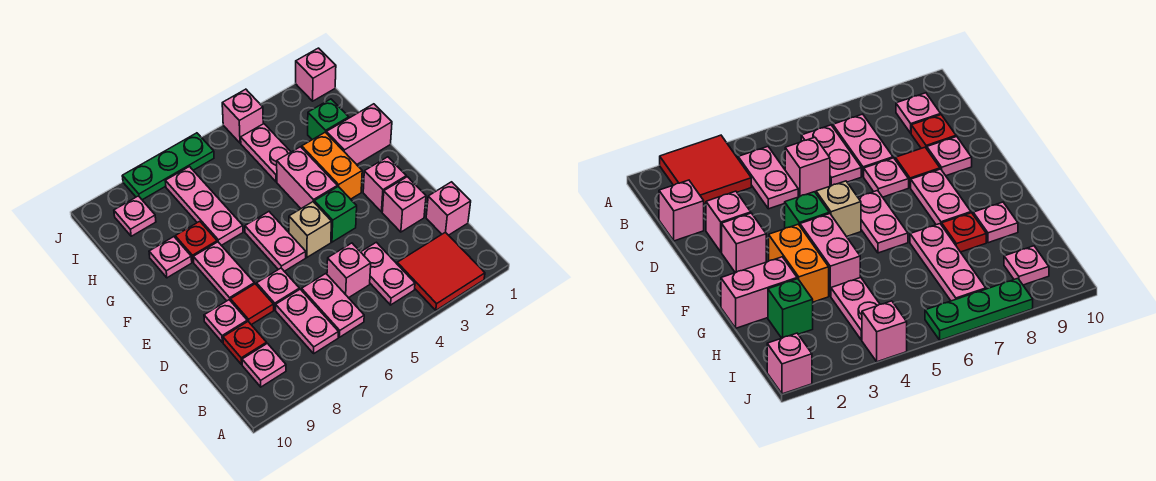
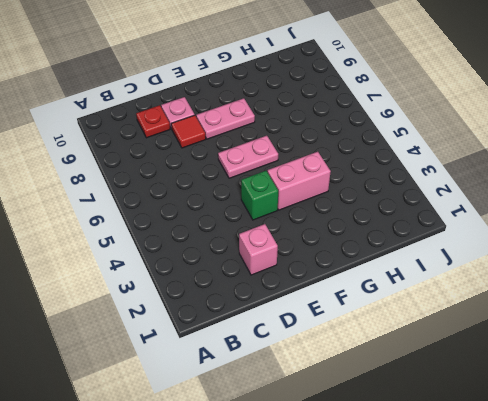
none -> red 2x2 tile [397,232,485,310]
none -> pink 1x2 plate [361,242,415,305]
none -> pink 1x2 plate [302,274,364,337]

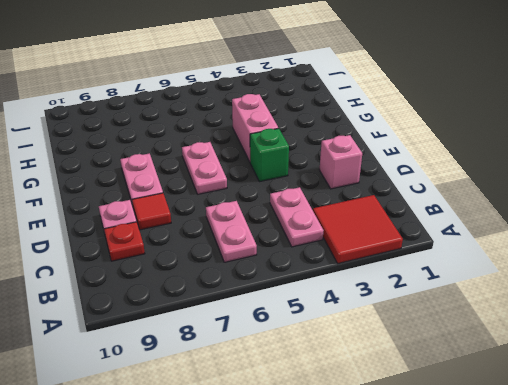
none -> pink 1x2 plate [276,289,339,353]
none -> pink 1x1 plate [242,343,286,387]
none -> pink 1x1 brick [426,182,471,235]

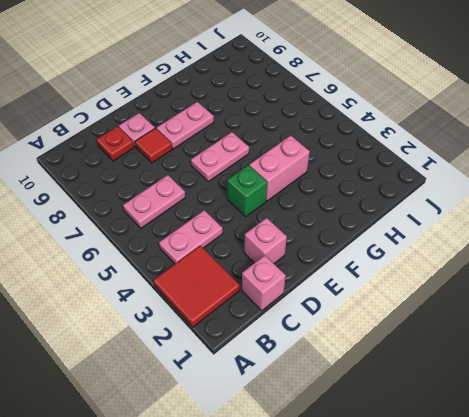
none -> pink 1x2 plate [276,289,339,353]
none -> pink 1x1 plate [242,343,286,387]
none -> pink 1x1 brick [327,243,371,298]

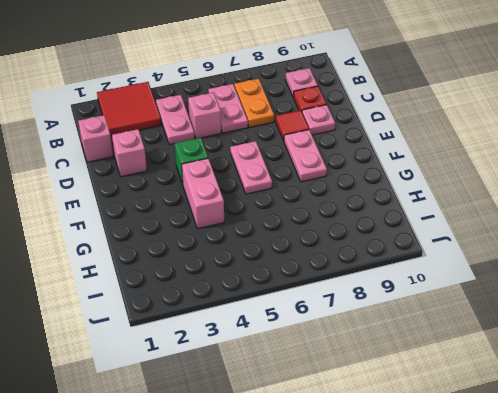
orange 1x2 plate [234,79,274,127] -> pink 1x2 plate [276,289,339,353]
none -> pink 1x1 plate [257,268,299,310]
none -> pink 1x1 brick [363,157,406,212]
none -> tan 1x1 brick [289,202,331,257]

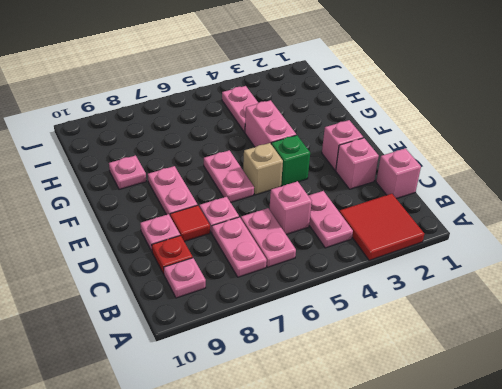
none -> orange 1x2 brick [302,132,362,199]
none -> pink 1x2 brick [326,104,392,164]
none -> pink 1x3 plate [165,167,243,245]

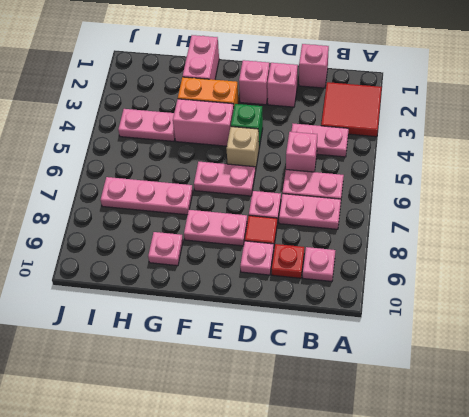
none -> red 1x1 plate [175,221,217,262]
none -> green 1x1 brick [308,99,349,140]
none -> pink 1x1 plate [114,196,156,236]

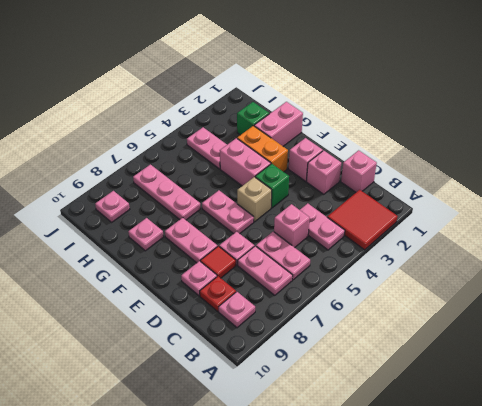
none -> red 1x1 plate [175,221,217,262]
none -> pink 1x1 brick [296,48,336,101]
none -> pink 1x1 brick [222,89,263,143]

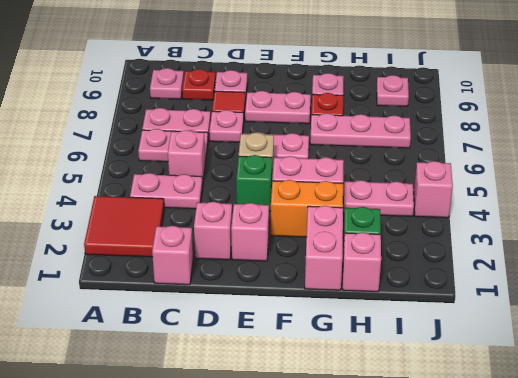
pink 1x1 brick [343,233,381,292] -> pink 1x1 brick moved to [296,48,336,101]
none -> green 1x3 plate [122,133,214,200]

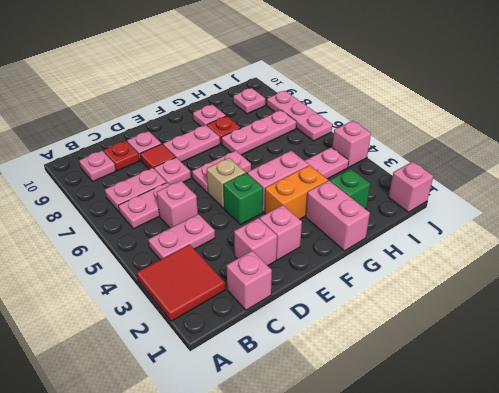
pink 1x3 plate [267,91,332,141] -> green 1x3 plate [122,133,214,200]

